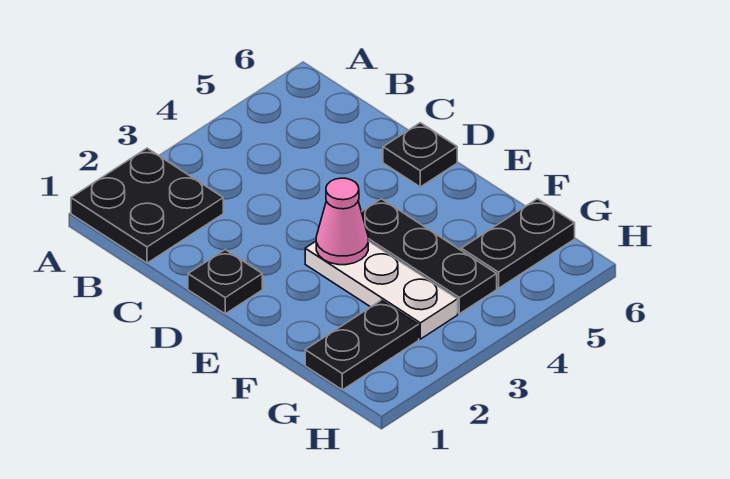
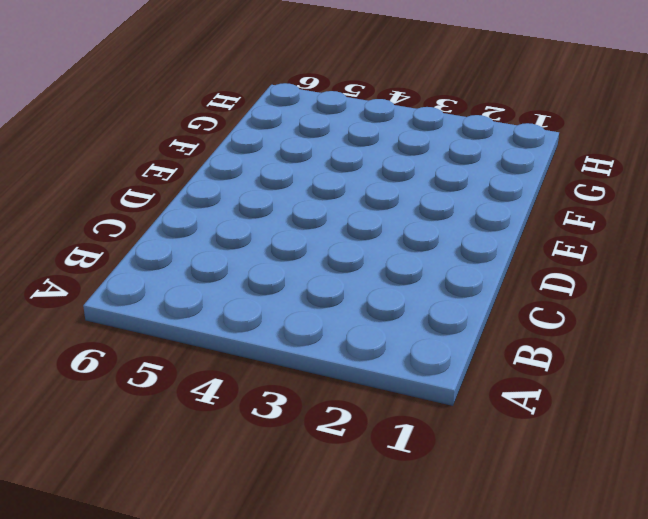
none -> black 2x2 plate [71,148,223,263]
none -> black 1x1 plate [188,250,262,314]

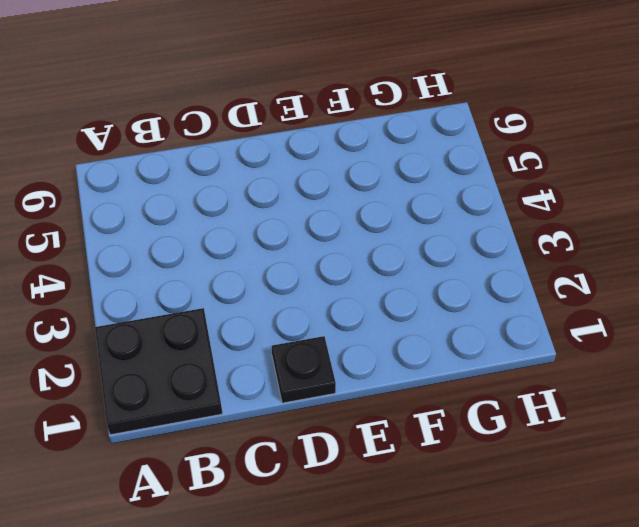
none -> black 1x1 plate [383,123,457,187]
none -> white 1x3 plate [305,241,458,339]

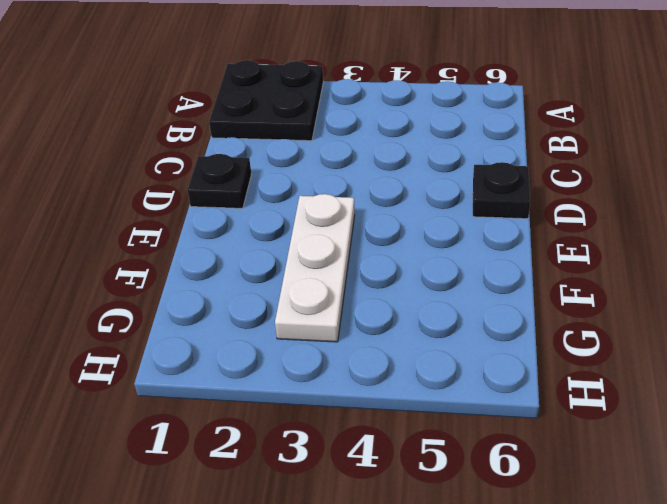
none -> black 1x3 plate [362,199,497,314]
none -> black 1x2 plate [305,300,419,390]

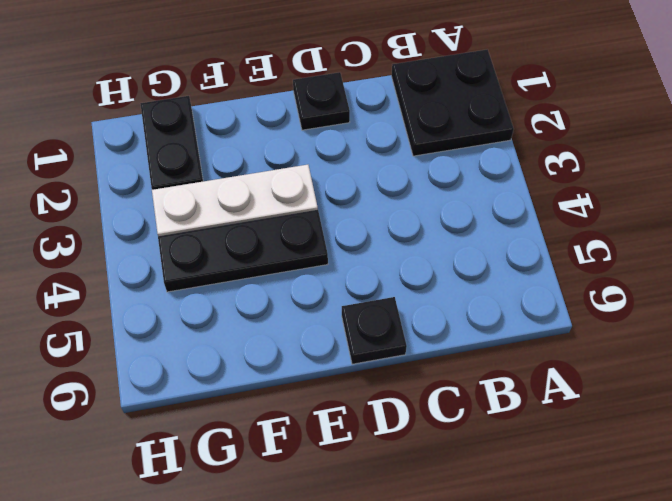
none -> black 1x2 plate [461,199,575,288]
none -> pink 1x1 cone [316,178,368,265]

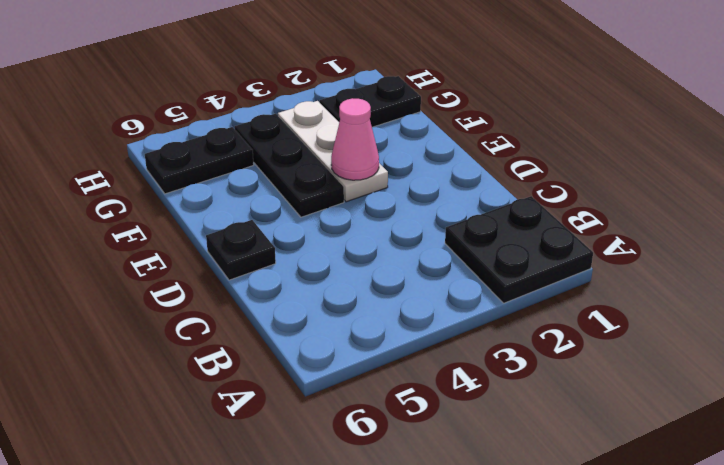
none -> black 1x1 plate [188,250,262,314]

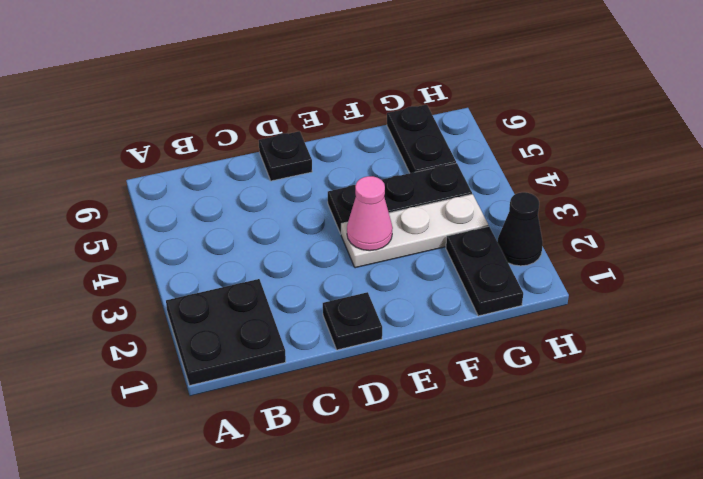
black 1x1 cone [498,192,543,266] -> none

